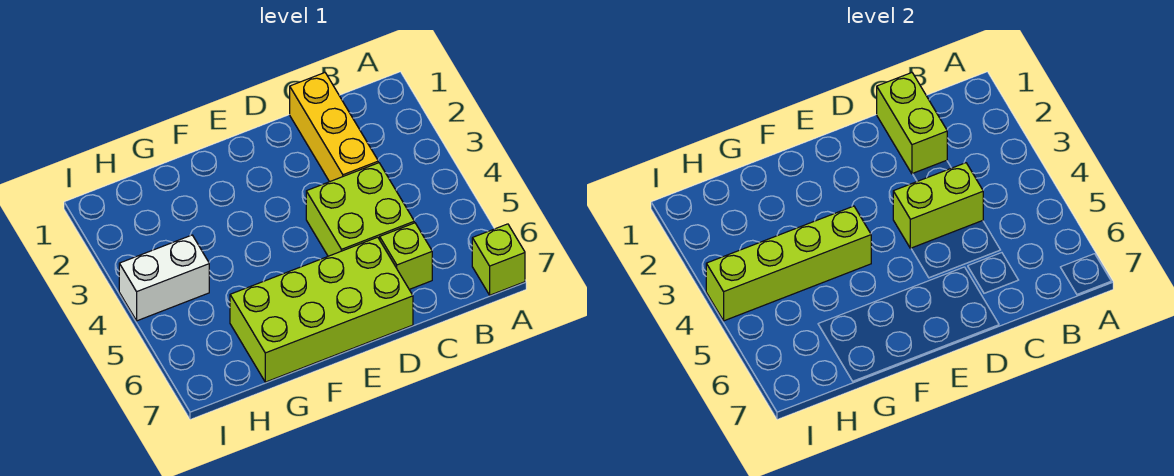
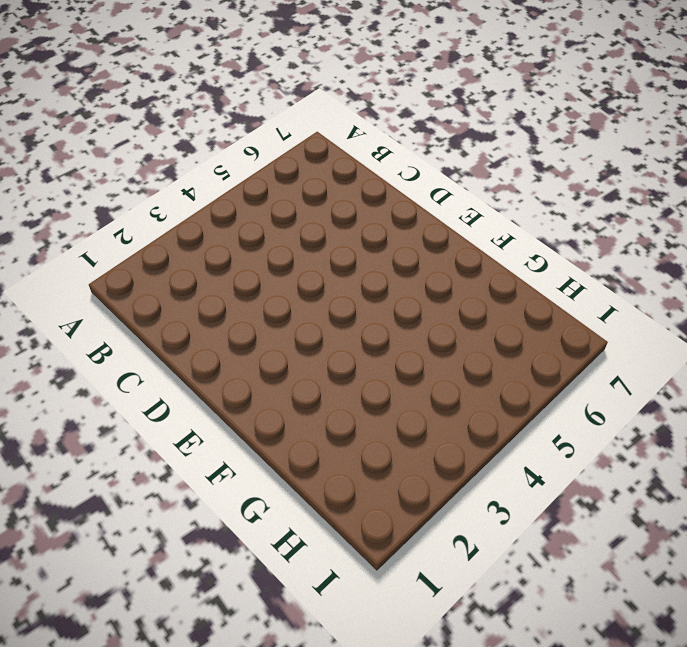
none -> lime 1x1 brick [472,224,525,295]
none -> yellow 1x3 brick [290,73,378,182]

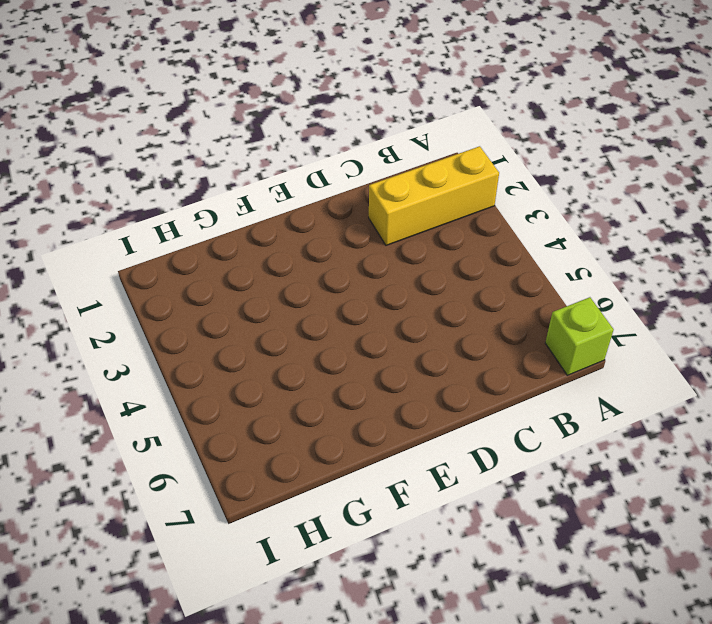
yellow 1x3 brick [369,146,499,245] -> yellow 1x3 brick turned to [290,73,378,182]
none -> lime 2x2 brick [306,163,414,256]
none -> lime 1x1 brick [380,223,432,289]

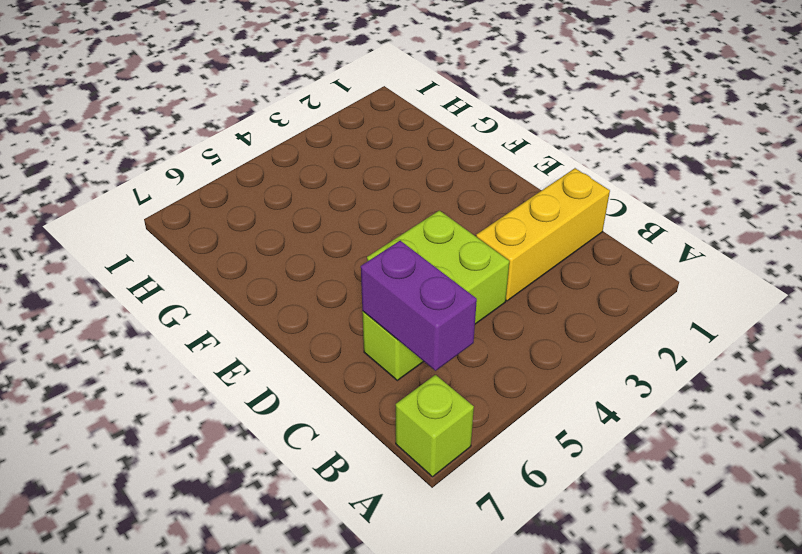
purple 1x2 brick [361,241,477,371] -> none
none -> lime 2x4 brick [230,237,413,382]
none -> white 1x2 brick [119,235,209,321]

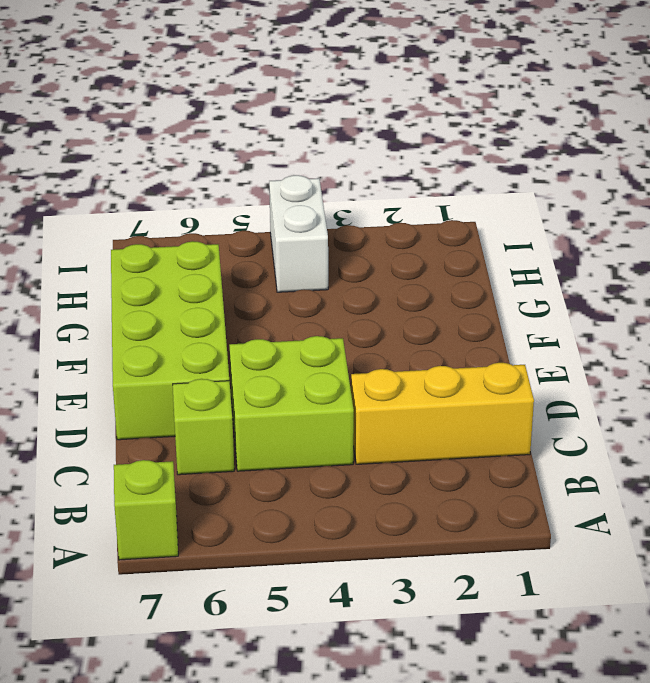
none -> lime 1x2 brick [877,73,947,174]
none -> lime 1x2 brick [893,163,983,249]

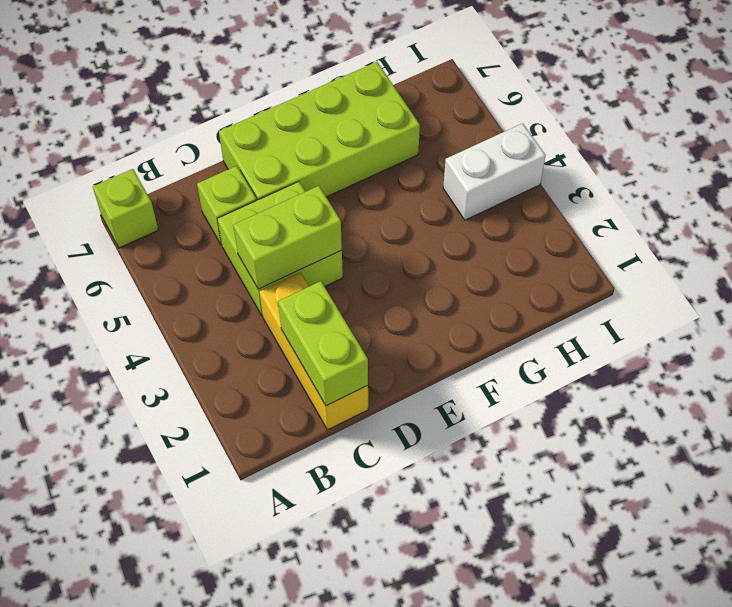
none -> lime 1x4 brick [706,206,871,321]

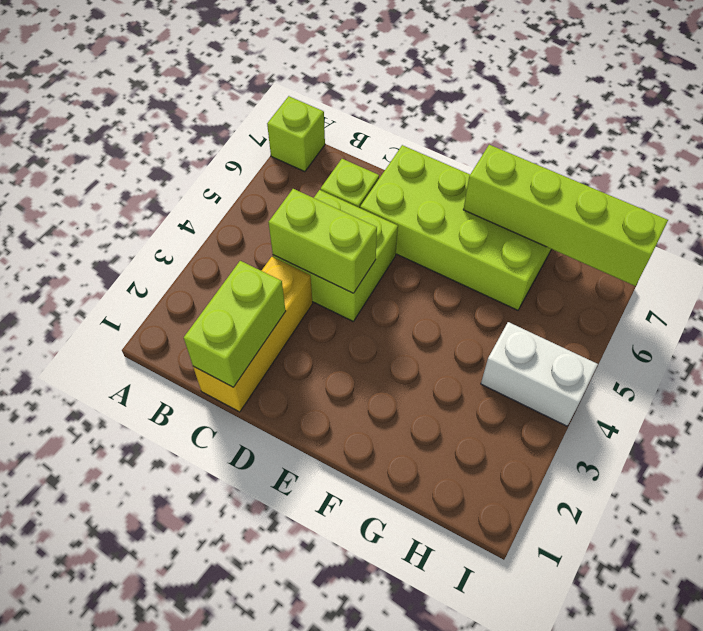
lime 1x4 brick [463,145,668,286] -> lime 1x4 brick moved to [706,206,871,321]

